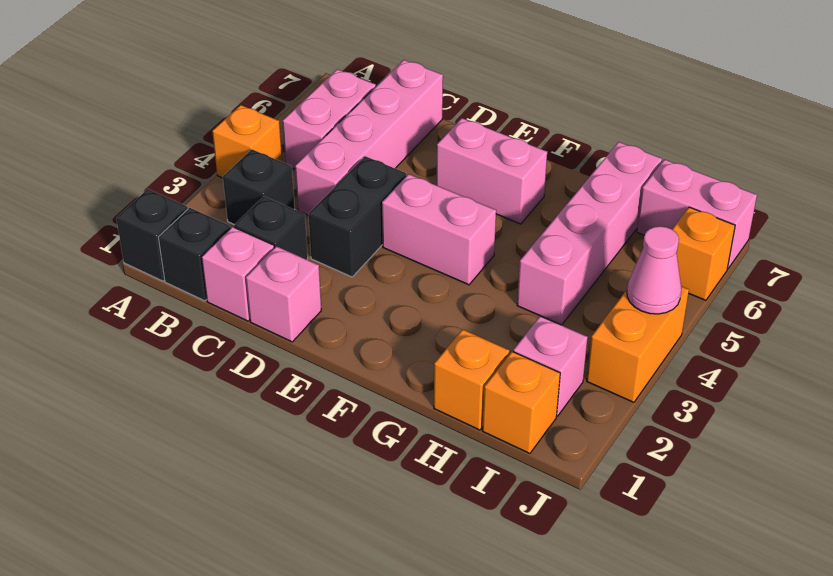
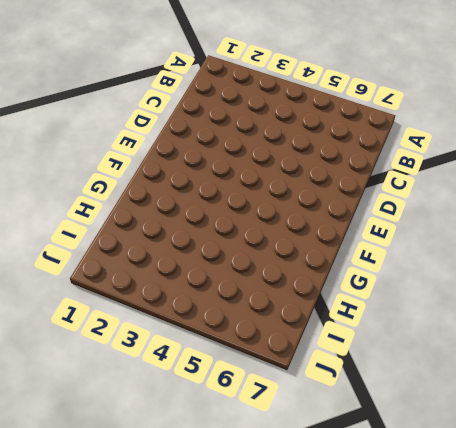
none -> black 1x1 brick [116,189,188,281]
none -> orange 1x1 brick [212,105,282,178]
none -> black 1x1 brick [158,208,231,301]

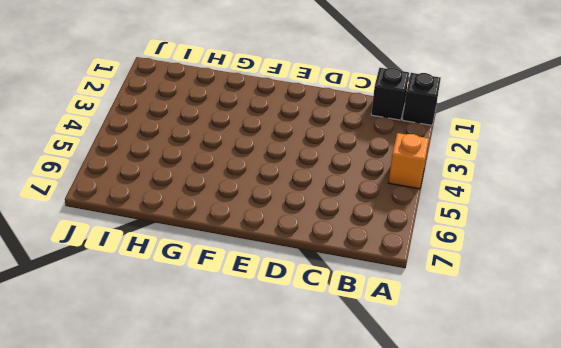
none -> black 1x1 brick [223,149,295,225]
none -> pink 1x2 brick [283,69,376,169]
none -> pink 1x1 brick [202,227,274,321]

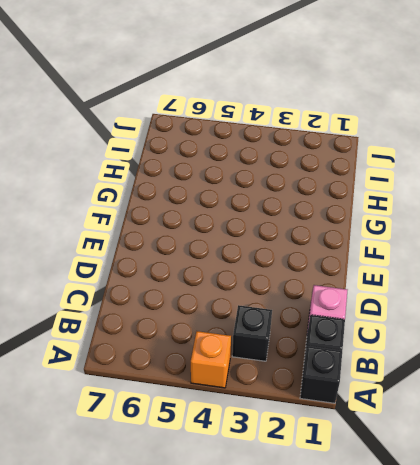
none -> pink 1x2 brick [283,69,376,169]
none -> black 1x1 brick [234,196,308,260]
none -> pink 1x4 brick [295,60,443,215]

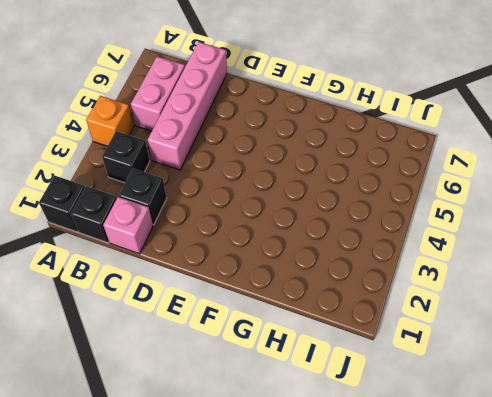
none -> pink 1x1 brick [246,246,321,342]
none -> black 1x2 brick [308,156,406,277]
none -> pink 1x2 brick [382,174,496,285]

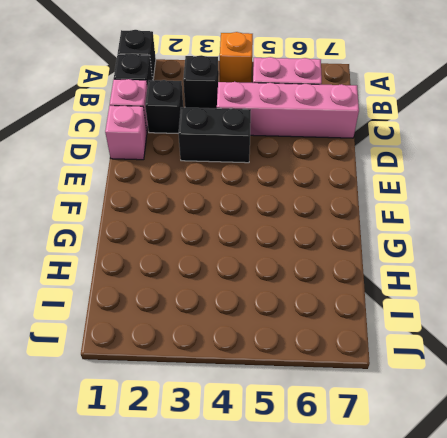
none -> pink 1x2 brick [382,174,496,285]
none -> pink 1x2 brick [436,118,547,224]
none -> orange 1x1 brick [434,329,510,430]

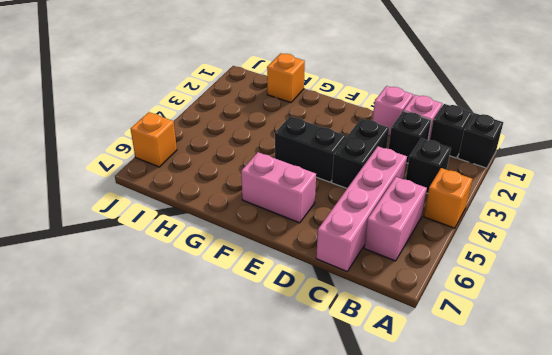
black 1x2 brick [275,116,346,182] -> pink 1x2 brick [382,174,496,285]
none -> pink 1x4 brick [517,142,662,325]
none -> orange 1x1 brick [482,352,560,454]
none -> pink 1x1 brick [513,316,588,416]

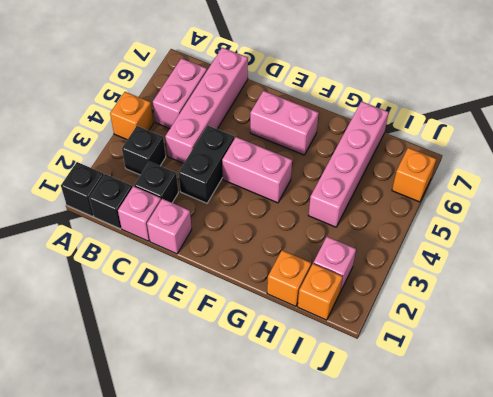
none -> pink 1x2 brick [637,160,757,269]
none -> orange 1x2 brick [587,286,689,402]
none -> pink 1x1 cone [627,226,681,314]

